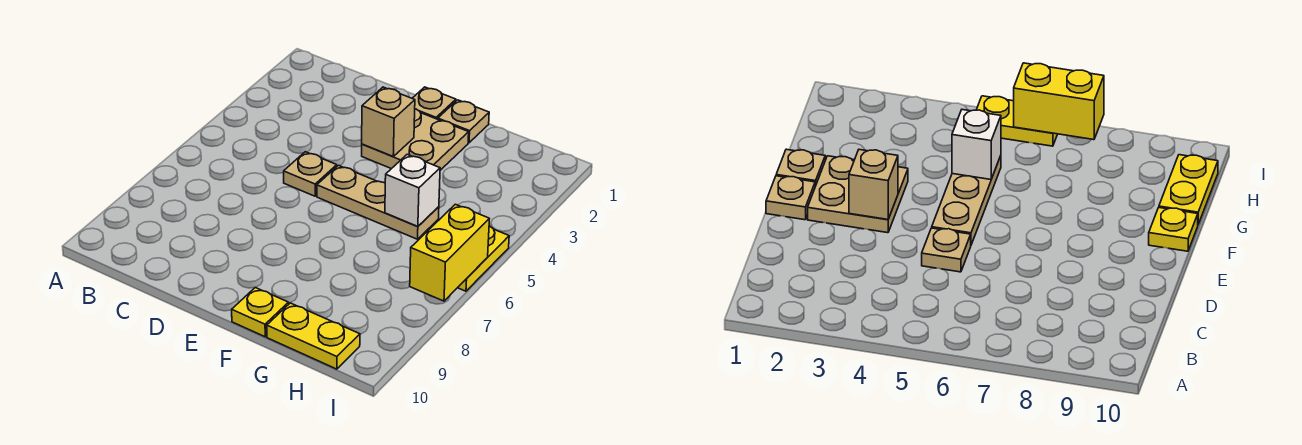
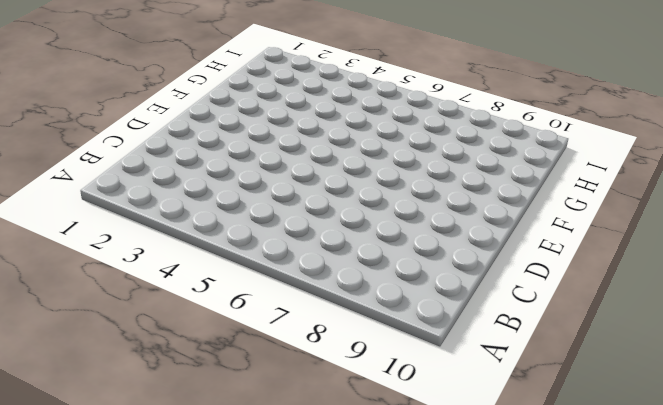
none -> tan 1x1 plate [284,152,337,196]
none -> tan 1x1 plate [412,87,456,119]

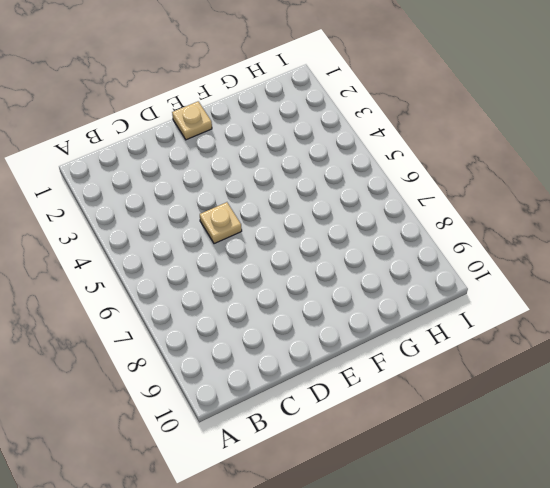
none -> tan 2x2 plate [362,109,469,170]
none -> tan 1x3 plate [317,165,439,239]

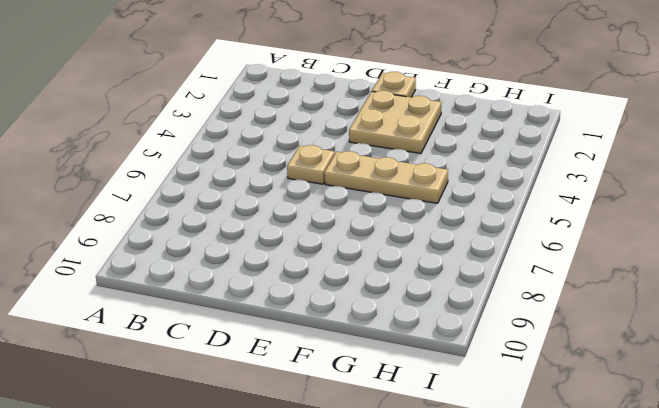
none -> tan 1x1 plate [438,100,489,143]
none -> yellow 1x1 plate [232,287,289,337]

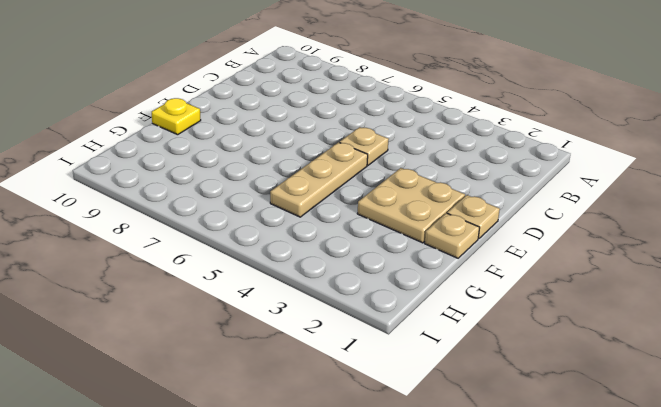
none -> yellow 1x2 plate [267,303,360,369]
none -> yellow 1x2 plate [458,226,509,291]

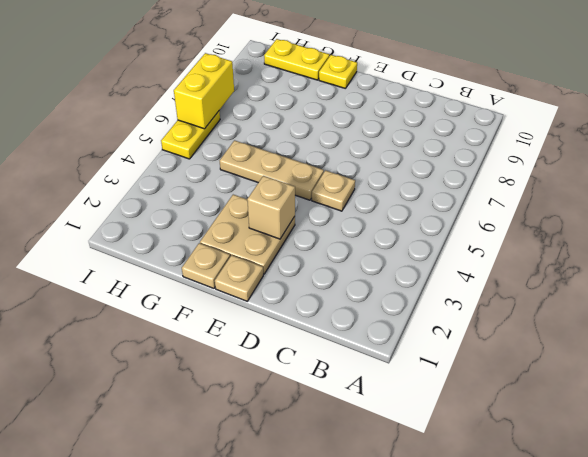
none -> white 1x1 brick [385,155,440,226]

